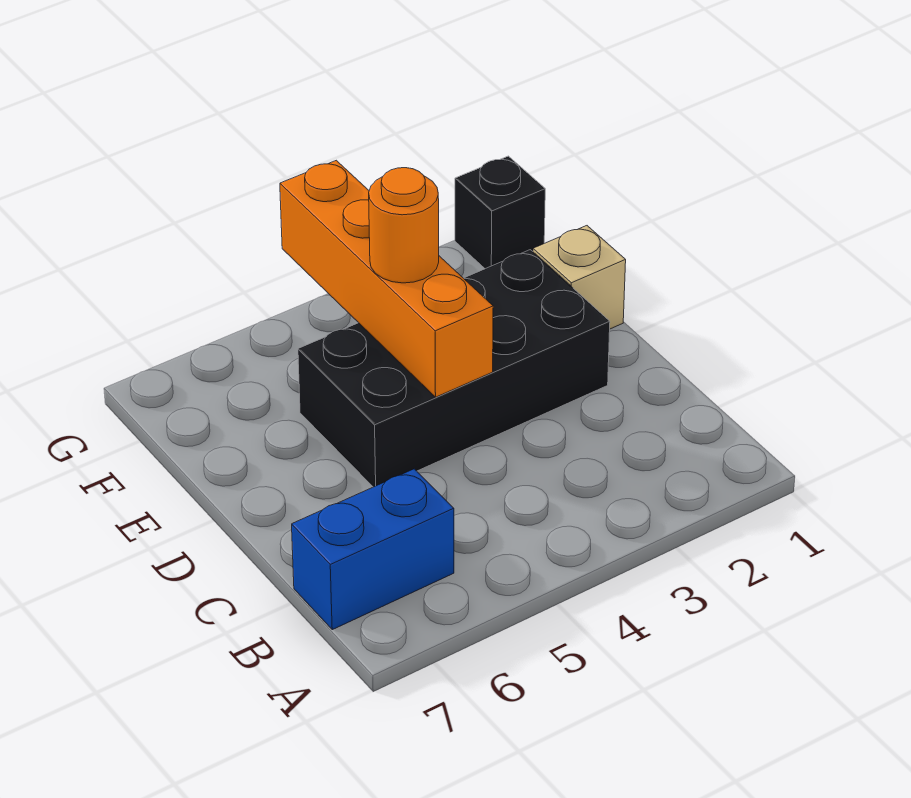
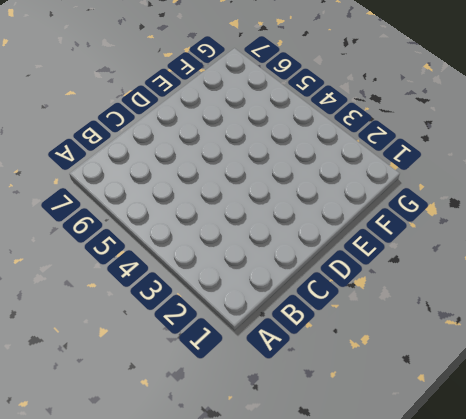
none -> blue 1x2 brick [292,469,454,630]
none -> black 2x4 brick [298,250,610,487]

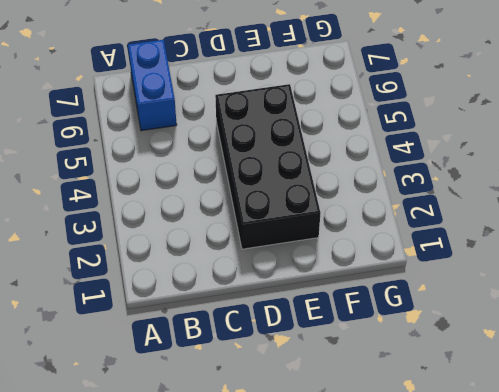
none -> tan 1x1 brick [533,226,626,329]
none -> black 1x1 brick [455,156,545,269]

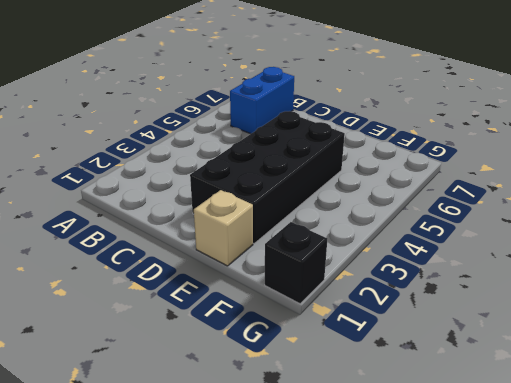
none -> orange 1x4 brick [280,160,493,397]
none -> orange 1x1 round brick [369,168,439,283]

